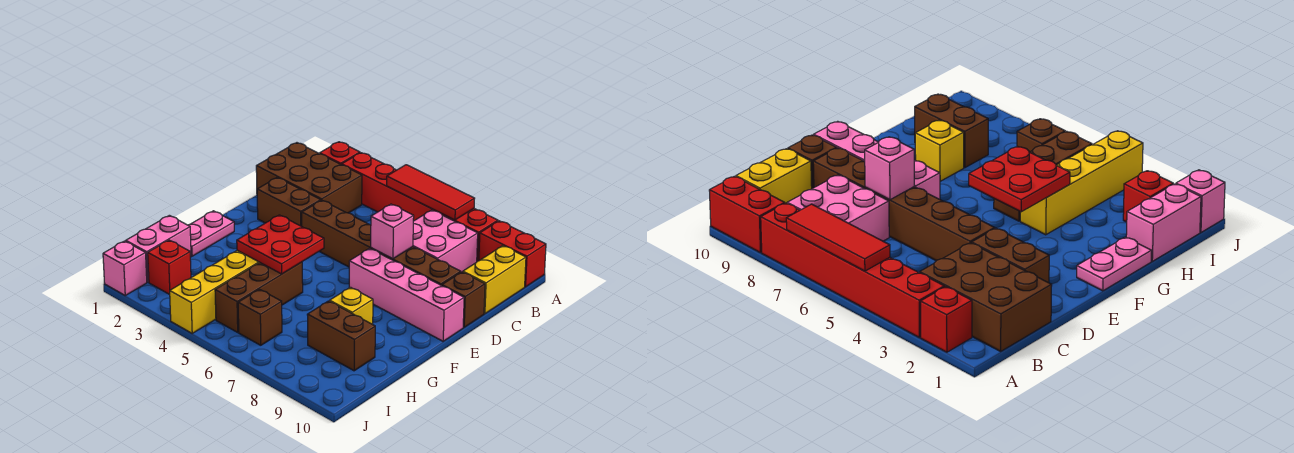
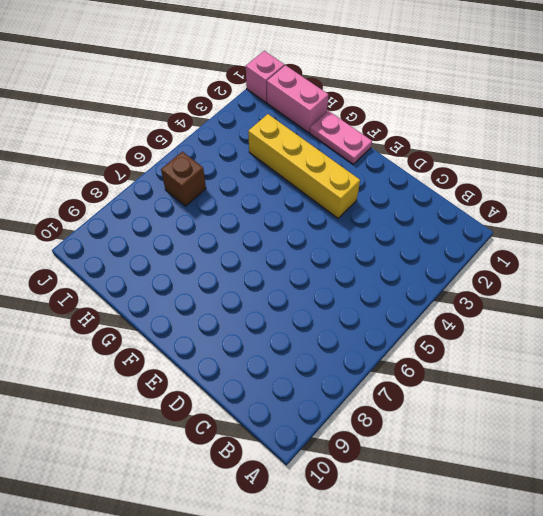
yellow 1x4 brick [248,114,360,218] -> yellow 1x4 brick moved to [170,250,260,333]
none -> red 1x1 brick [320,142,360,165]
none -> red 1x6 brick [342,153,498,261]
none -> red 1x2 brick [479,221,546,287]

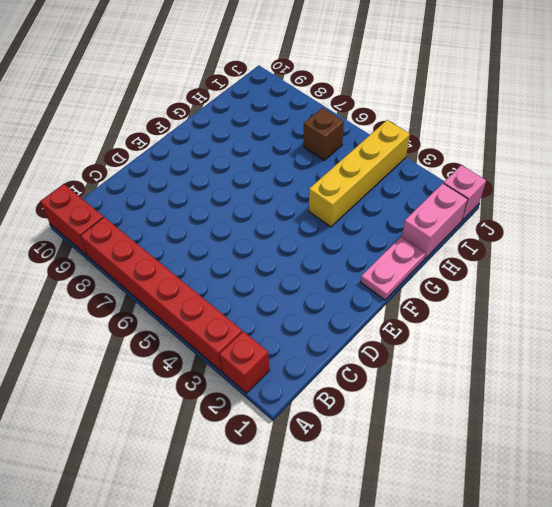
none -> brown 2x3 brick [256,143,362,213]
none -> pink 2x2 brick [413,210,478,272]
none -> yellow 1x2 brick [463,246,526,314]

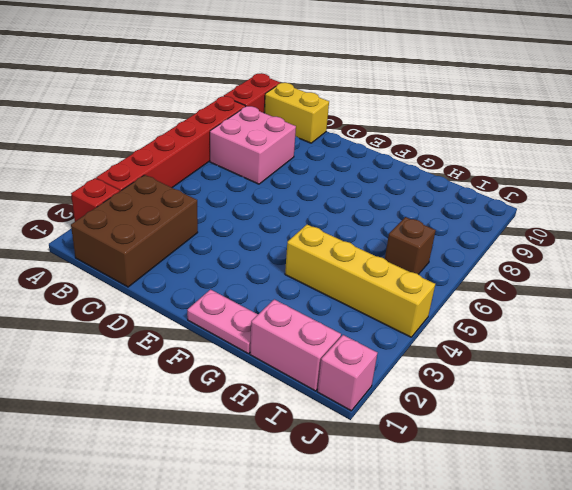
none -> brown 1x2 brick [257,177,321,226]
none -> brown 1x6 brick [302,200,461,286]
none -> brown 1x1 brick [442,272,485,327]

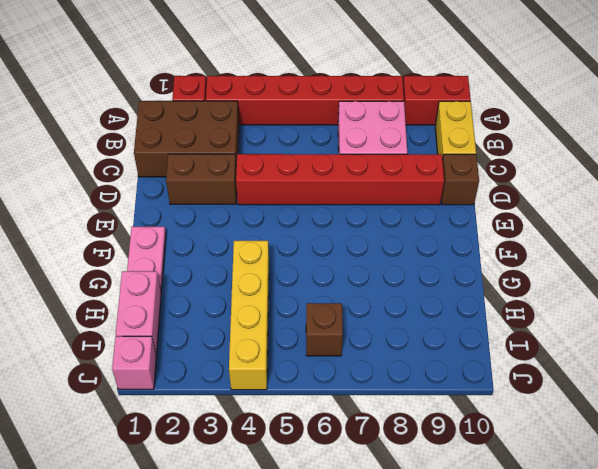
red 1x6 brick [236,154,444,205] -> brown 1x6 brick [302,200,461,286]
none -> pink 1x4 brick [349,248,464,341]
none -> brown 1x3 brick [215,262,303,332]
none -> yellow 1x1 brick [330,287,373,324]

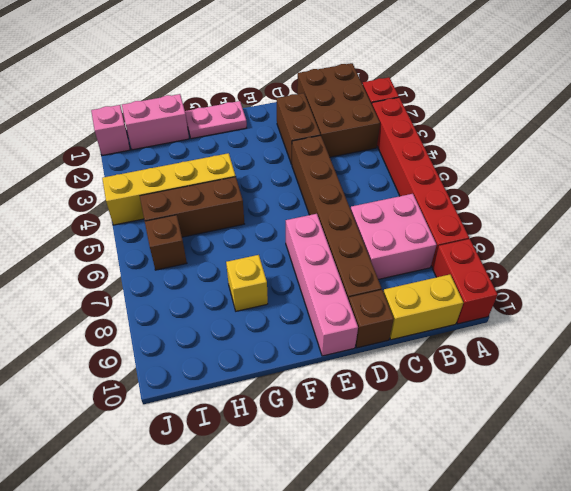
none -> brown 1x2 brick [307,301,375,371]
none -> red 1x1 brick [148,240,191,295]
none -> red 1x3 tile [387,165,475,220]

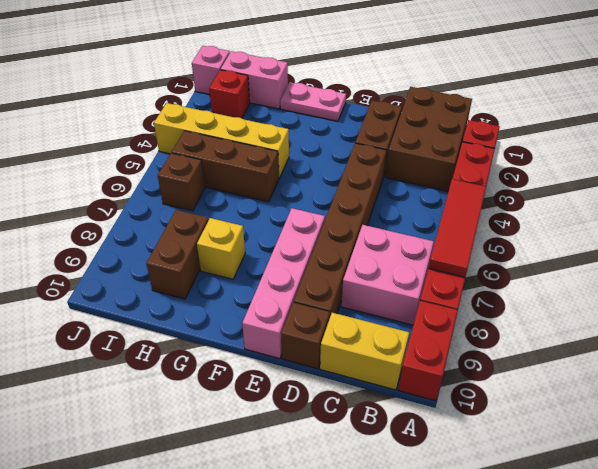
none -> pink 1x1 brick [371,204,414,259]
none -> red 2x2 plate [237,215,324,274]

